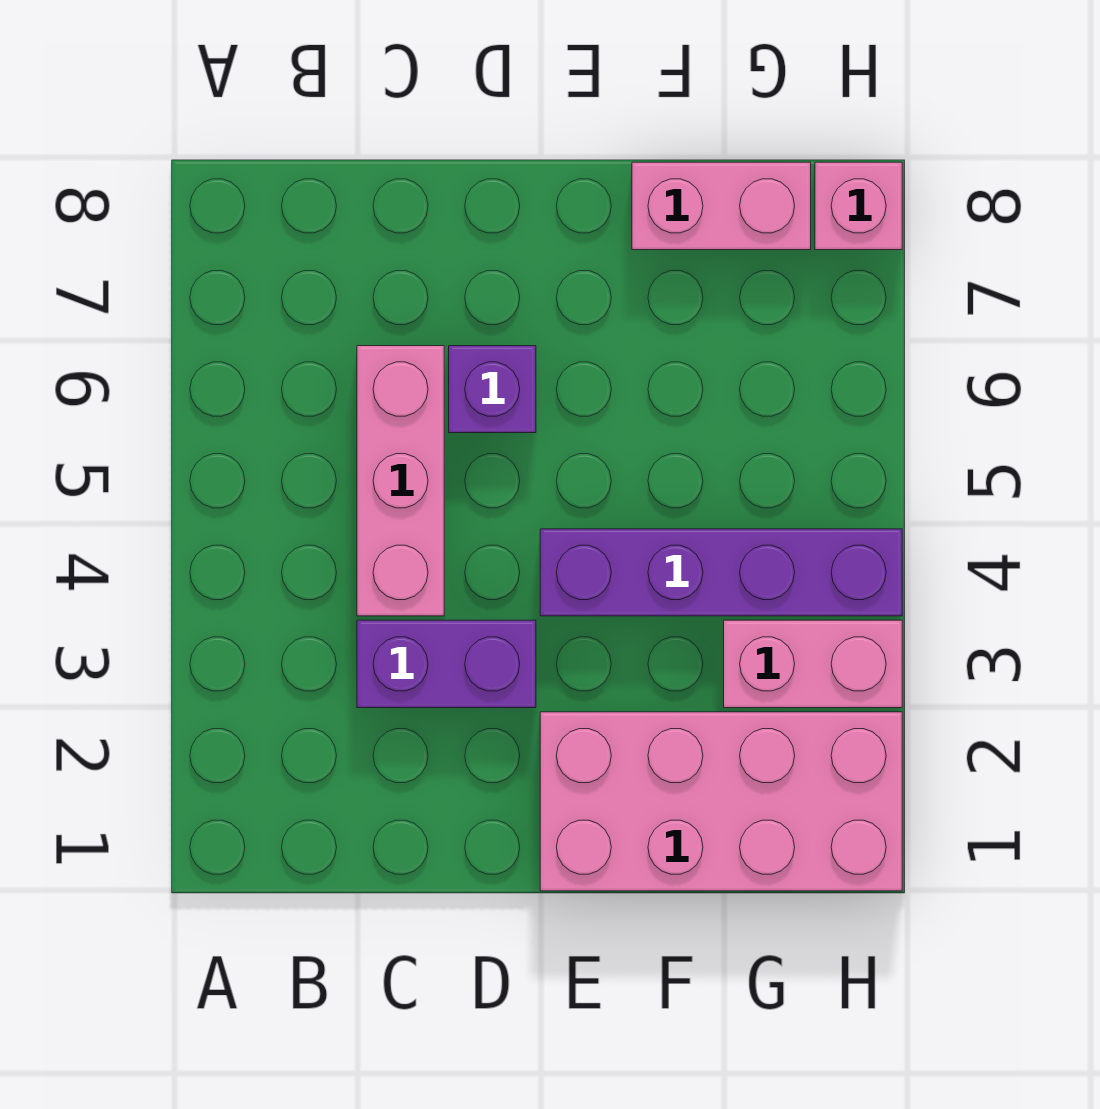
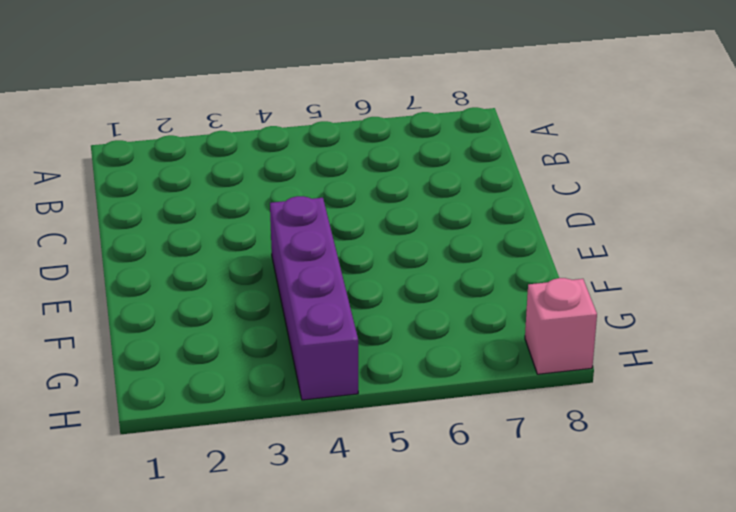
none -> purple 1x2 brick [357,620,536,708]
none -> pink 1x3 brick [357,346,444,616]

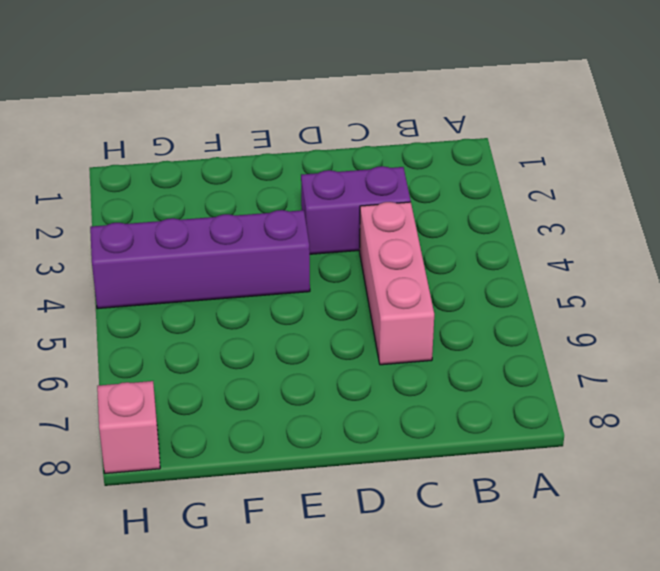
none -> purple 1x1 brick [449,346,536,433]
none -> pink 2x4 brick [540,712,902,891]

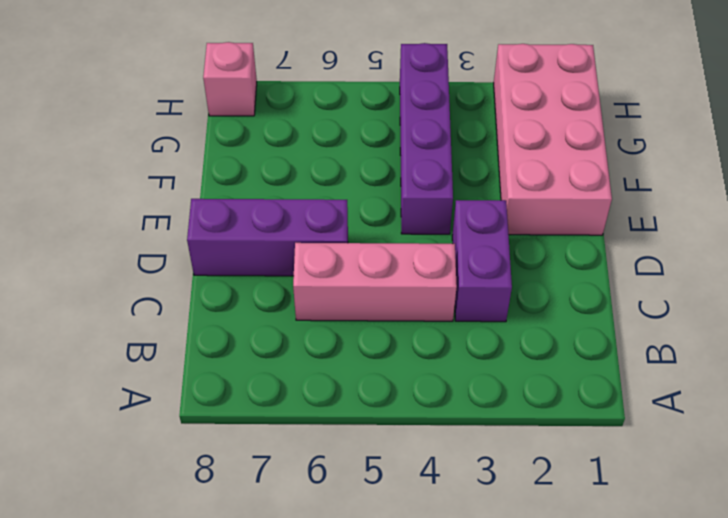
purple 1x3 brick [187,199,348,276] -> purple 1x1 brick [449,346,536,433]
none -> pink 1x2 brick [632,162,811,250]
none -> pink 1x2 brick [724,620,902,708]

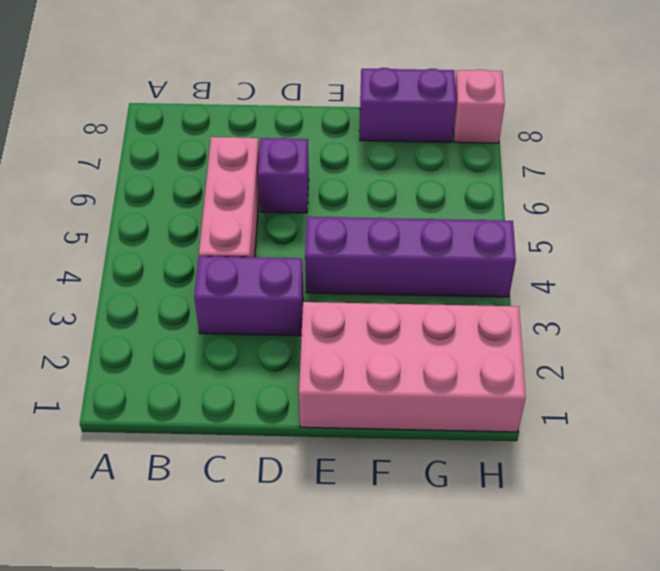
purple 1x2 brick [360,68,456,142] -> pink 1x2 brick [632,162,811,250]
none -> pink 1x2 brick [724,620,902,708]

